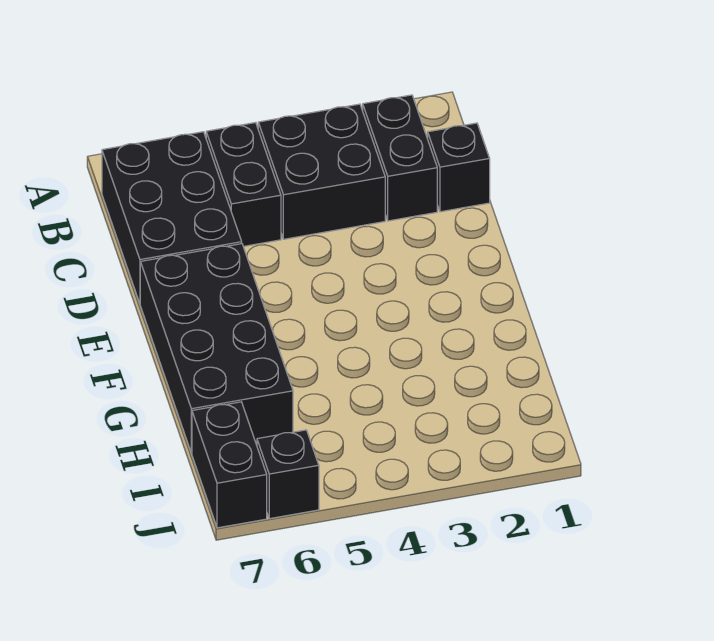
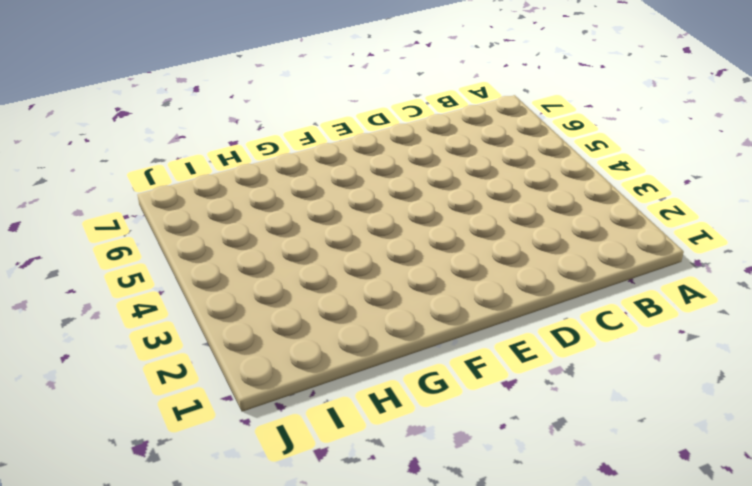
none -> black 1x2 brick [363,95,437,221]
none -> black 2x2 brick [258,104,385,239]

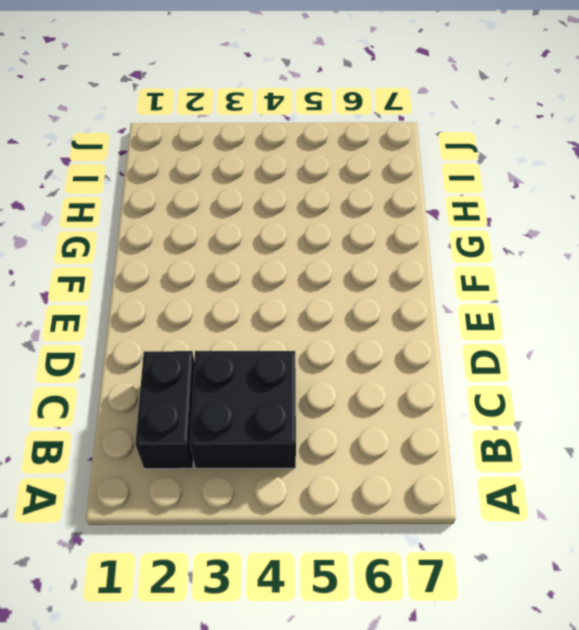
none -> black 1x2 brick [206,123,281,246]
none -> black 2x3 brick [102,132,242,303]

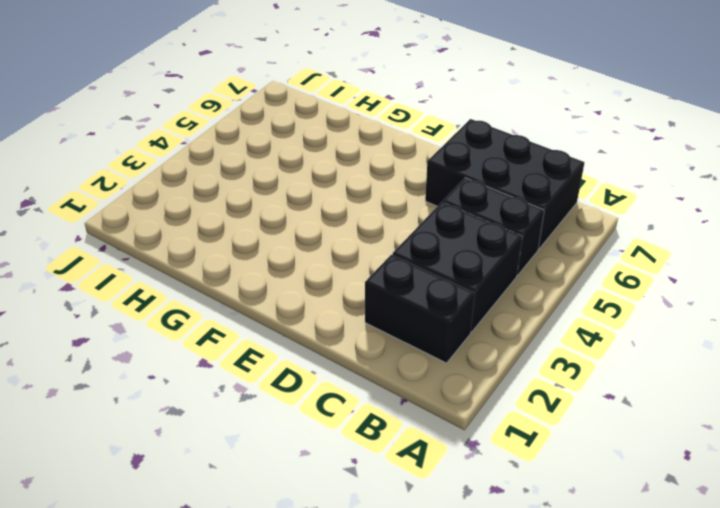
none -> black 1x1 brick [428,123,490,212]
none -> black 2x4 brick [140,244,293,453]

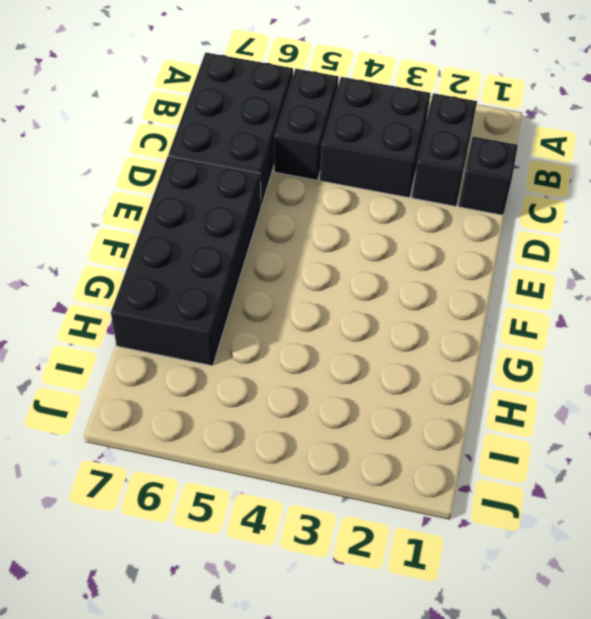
none -> black 1x2 brick [192,402,267,528]
none -> black 1x1 brick [257,430,319,519]

